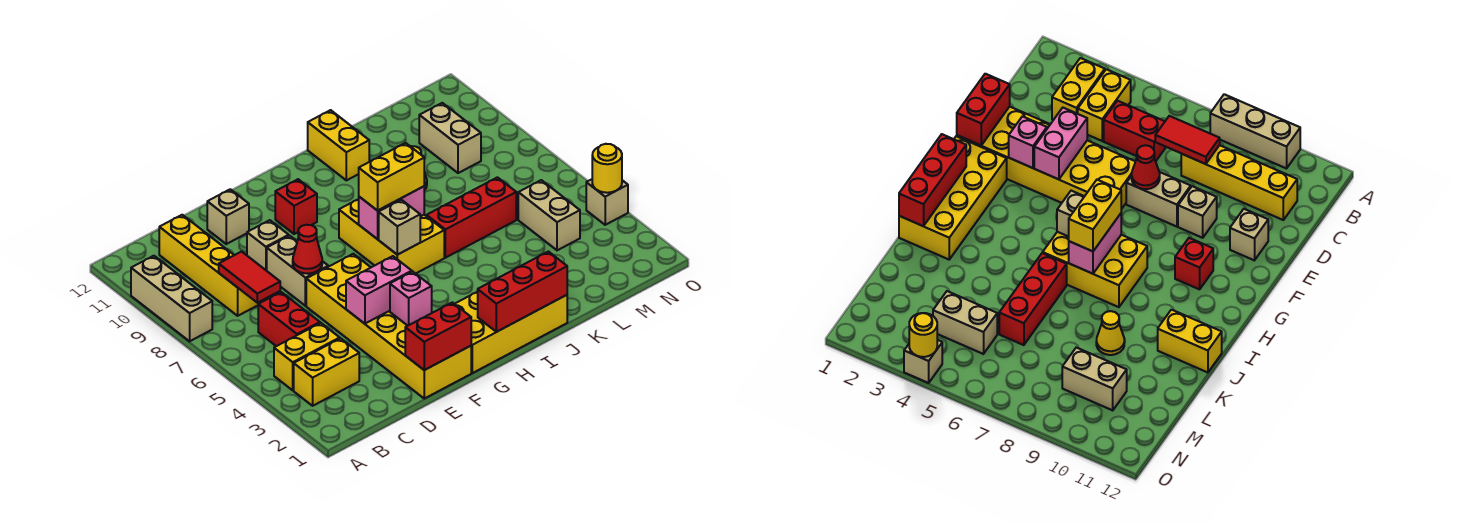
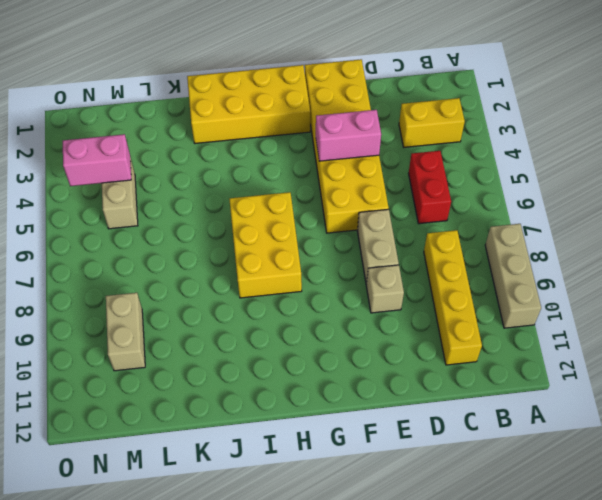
pink 1x2 brick [63,134,131,186] -> pink 1x2 brick moved to [359,186,424,239]
none -> yellow 1x2 brick [274,323,340,390]
none -> tan 1x1 brick [207,189,249,244]
none -> red 1x1 brick [275,179,317,234]

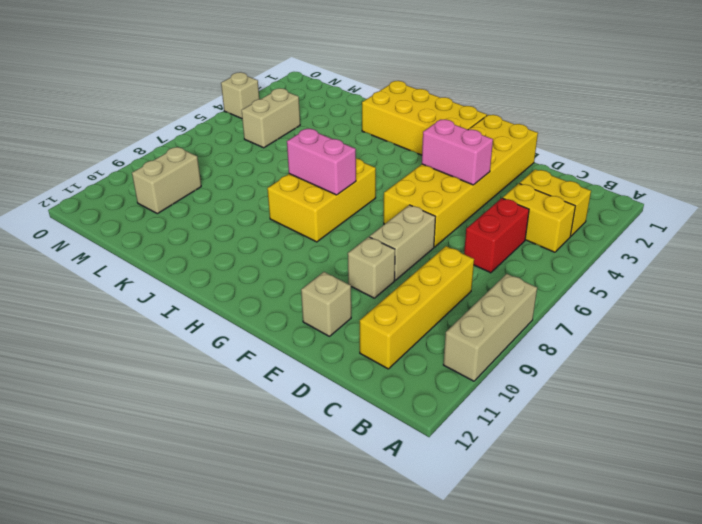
none -> red 1x1 brick [275,179,317,234]
none -> red 1x3 brick [427,177,516,258]
none -> yellow 1x2 brick [308,110,369,180]

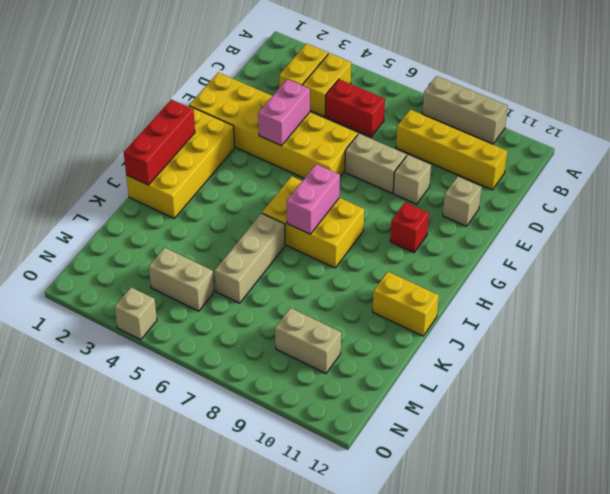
tan 1x3 brick [215,213,285,303] -> red 1x3 brick [427,177,516,258]
none -> yellow 1x1 cone [1096,311,1125,355]
none -> red 1x2 tile [219,252,280,303]
none -> red 1x2 brick [405,302,471,370]

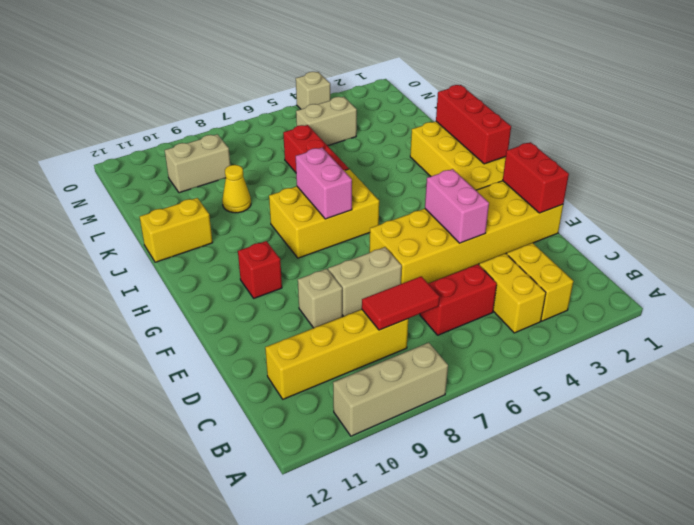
none -> tan 1x1 brick [207,189,249,244]
none -> red 1x1 cone [293,225,322,274]
none -> pink 1x1 brick [390,272,432,326]

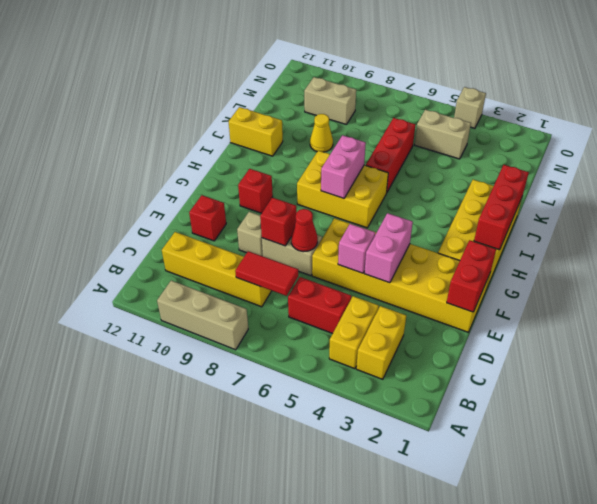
pink 1x1 brick [338,224,375,273] -> pink 1x1 brick moved to [390,272,432,326]
red 1x1 brick [260,198,297,246] -> none
red 1x1 brick [189,195,226,241] -> tan 1x1 brick [207,189,249,244]
none -> tan 1x1 brick [379,200,420,255]
none -> yellow 1x1 round brick [592,144,622,193]
none -> yellow 1x2 brick [359,143,424,211]

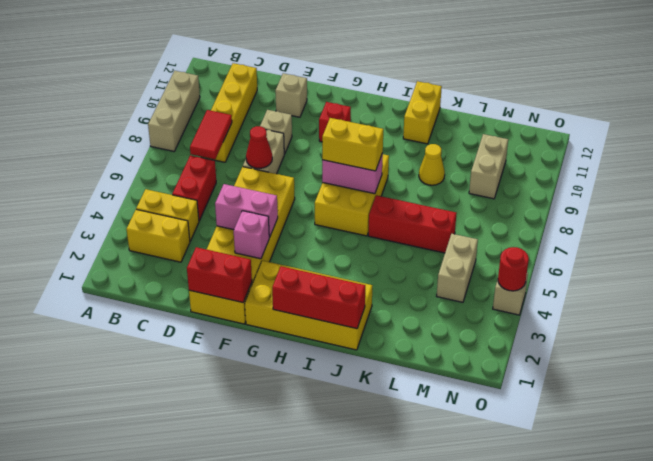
red 1x1 round brick [498,247,529,291] -> yellow 1x1 round brick [592,144,622,193]
none -> tan 1x1 brick [379,200,420,255]

